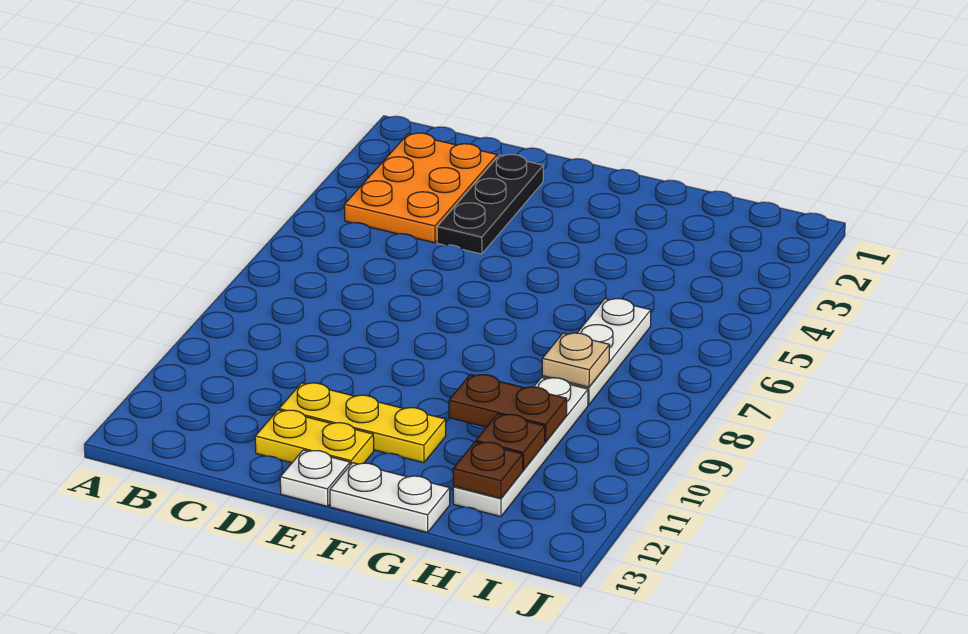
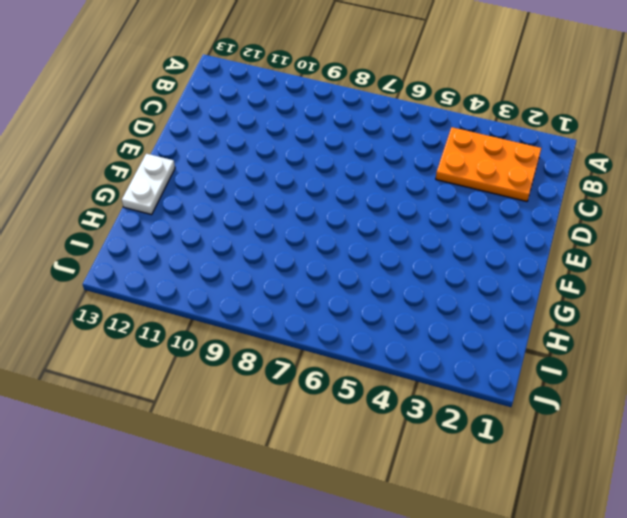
none -> black 1x3 plate [437,154,543,254]
none -> yellow 1x3 plate [279,383,446,463]
none -> yellow 1x2 plate [255,410,374,465]

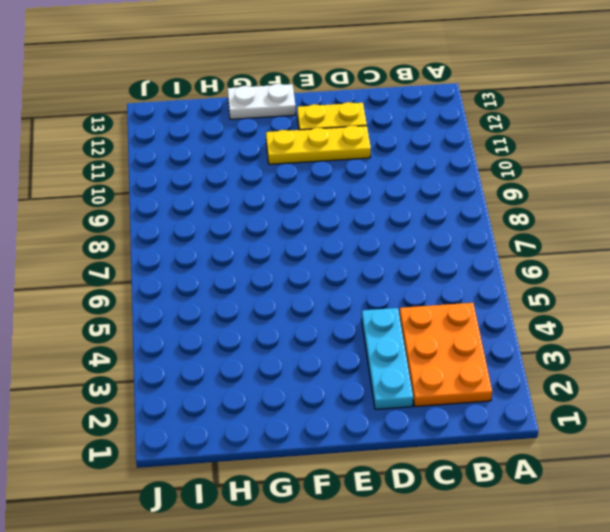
cyan 1x3 plate [362,308,413,409] -> black 1x3 plate [437,154,543,254]
none -> white 1x1 plate [280,450,350,506]
none -> white 1x3 plate [542,299,651,405]
none -> white 1x4 plate [453,378,588,517]

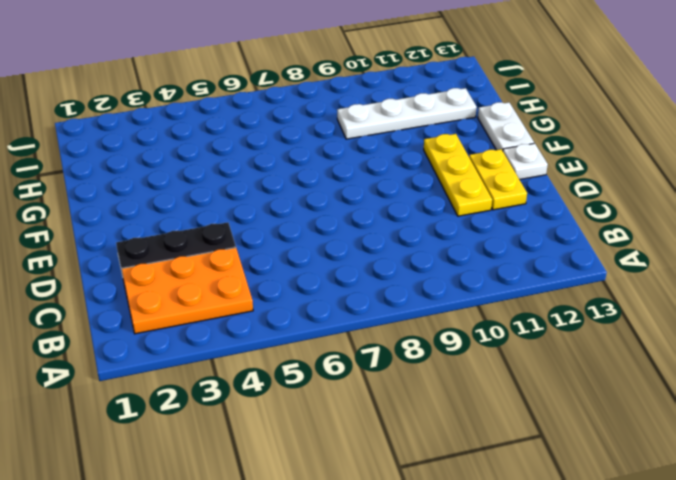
none -> white 1x3 plate [542,299,651,405]
none -> brown 1x2 plate [449,374,567,442]
none -> tan 1x1 plate [542,333,610,387]

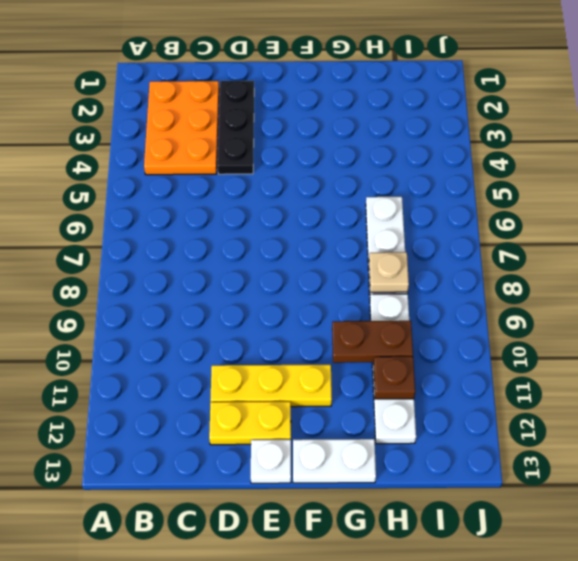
none -> brown 1x1 plate [453,442,523,498]

